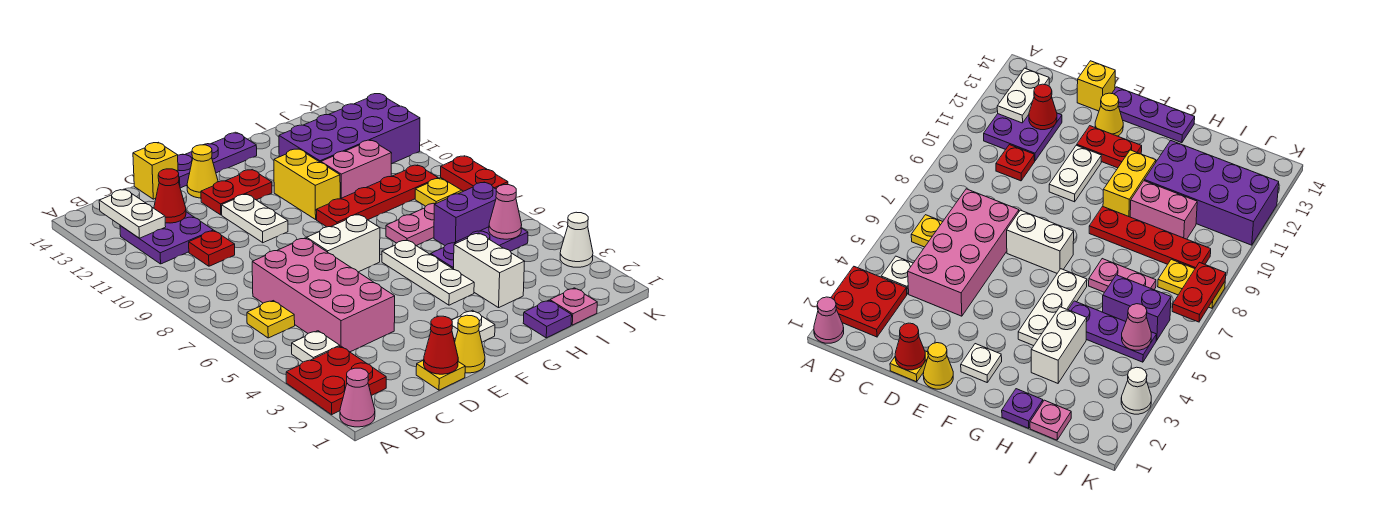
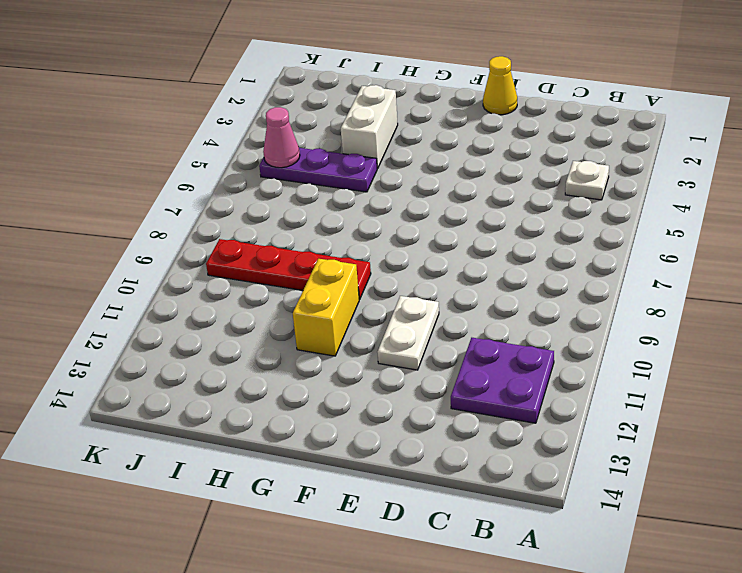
none -> pink 1x1 cone [340,368,375,427]
none -> red 2x2 plate [286,346,386,414]
none -> yellow 1x1 plate [247,301,295,338]
none -> pink 2x4 brick [252,238,395,352]

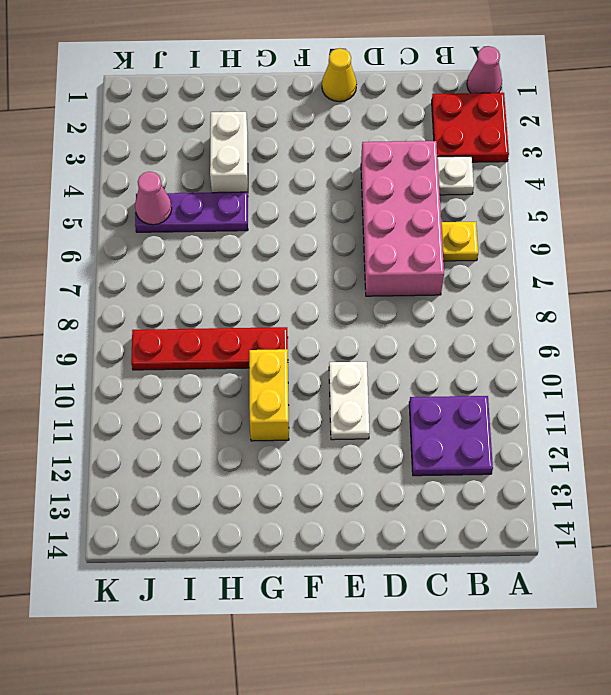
none -> red 1x1 plate [189,231,235,266]
none -> yellow 1x1 plate [416,360,465,390]
none -> yellow 1x1 brick [133,142,178,199]
none -> white 1x2 brick [307,214,380,272]

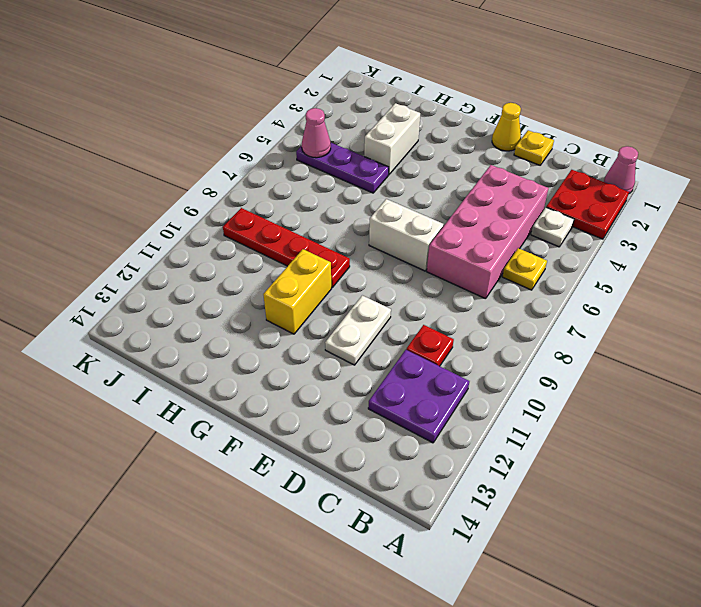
none -> yellow 1x1 brick [133,142,178,199]
none -> red 1x2 plate [201,170,272,215]
none -> yellow 1x1 cone [187,145,218,198]
none -> purple 1x3 plate [178,133,257,188]

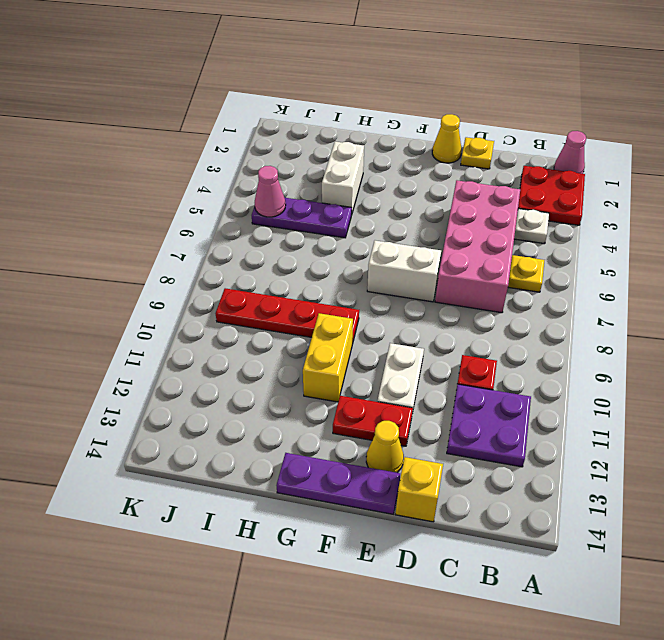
none -> white 1x1 plate [452,310,495,342]
none -> white 1x3 plate [382,240,474,305]
none -> purple 1x1 plate [523,300,572,338]
none -> pink 1x2 plate [386,203,436,246]

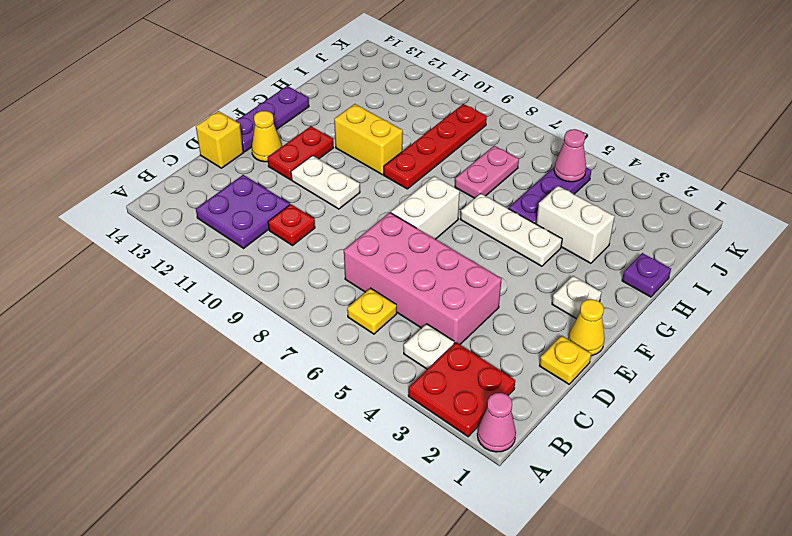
none -> pink 1x2 brick [321,140,392,199]
none -> purple 2x4 brick [279,94,420,164]
none -> pink 1x1 plate [550,288,597,325]
none -> purple 1x2 brick [434,182,496,245]

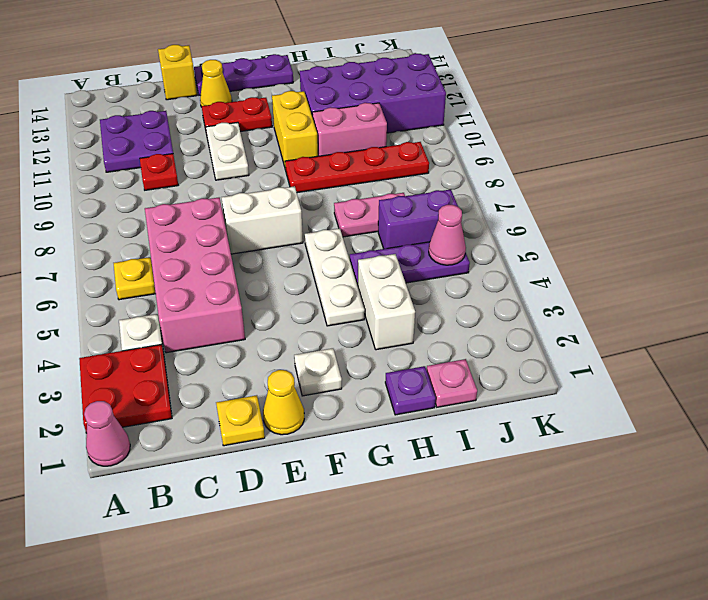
none -> yellow 1x2 plate [415,178,463,206]
none -> white 1x1 cone [560,212,593,267]
none -> white 1x2 plate [99,189,166,238]
none -> red 1x1 cone [154,169,186,223]

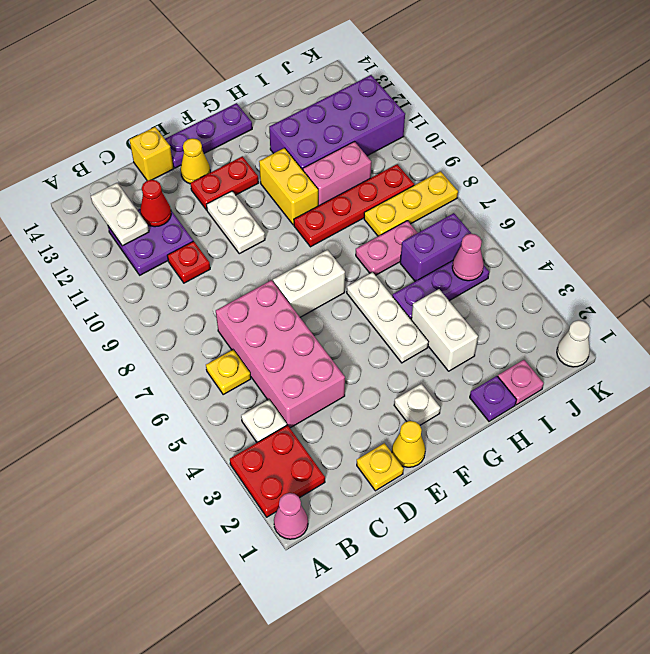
yellow 1x3 plate [364,171,458,236] -> yellow 1x2 plate [415,178,463,206]
white 1x1 cone [557,320,590,367] -> white 1x1 cone moved to [560,212,593,267]
none -> red 1x1 cone [424,316,458,374]
none -> red 1x2 plate [441,156,508,191]

